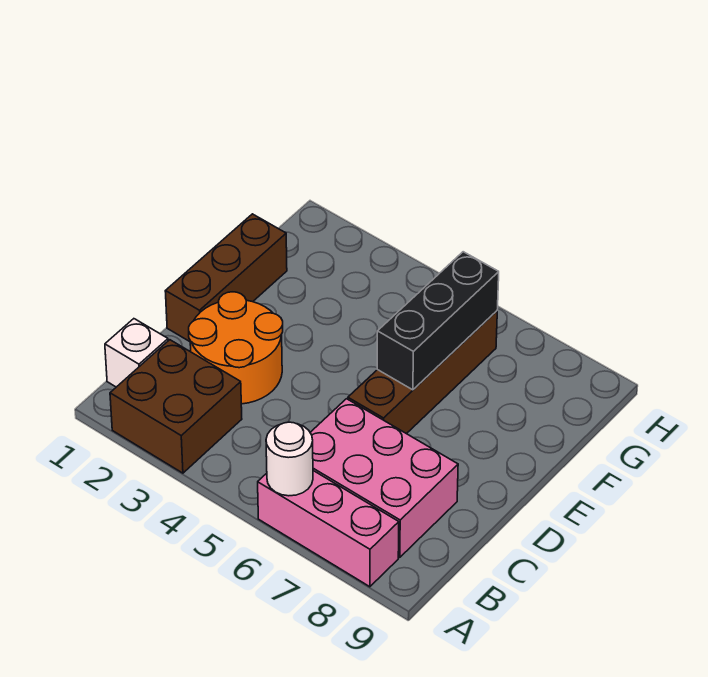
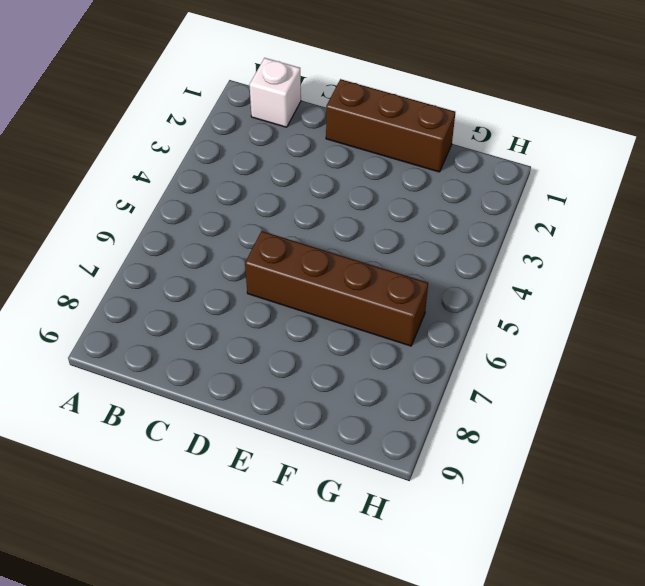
none -> brown 2x2 brick [110,340,242,473]
none -> pink 1x3 brick [258,471,399,587]

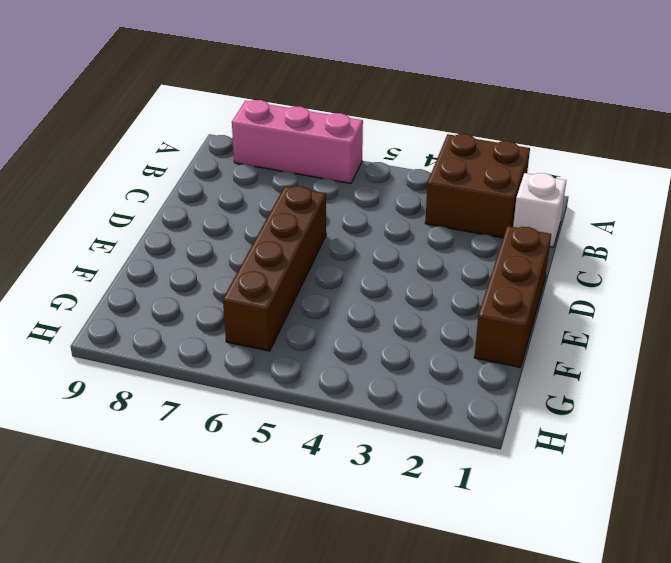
none -> pink 2x3 brick [310,399,458,557]
none -> orange 2x2 round brick [189,292,283,404]

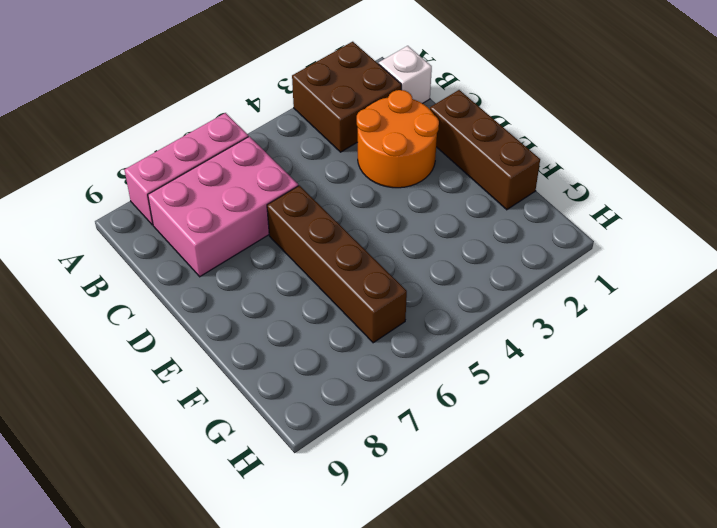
none -> white 1x1 round brick [266,422,313,496]
none -> black 1x3 brick [377,252,499,390]

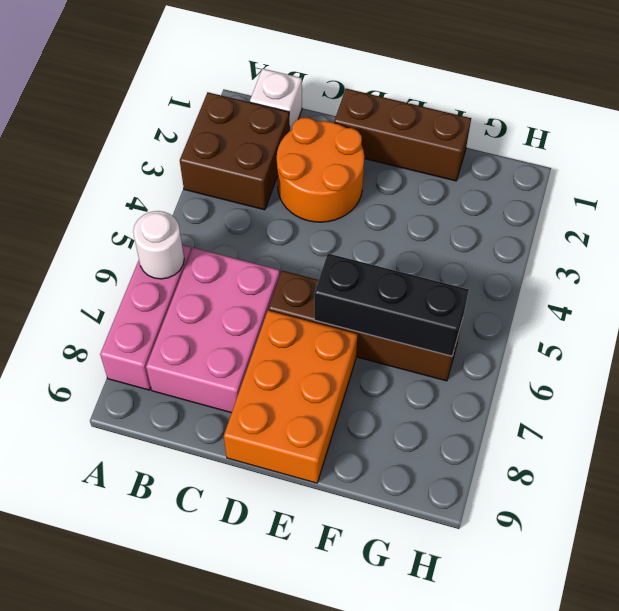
orange 2x3 brick [224,310,358,483] -> none

